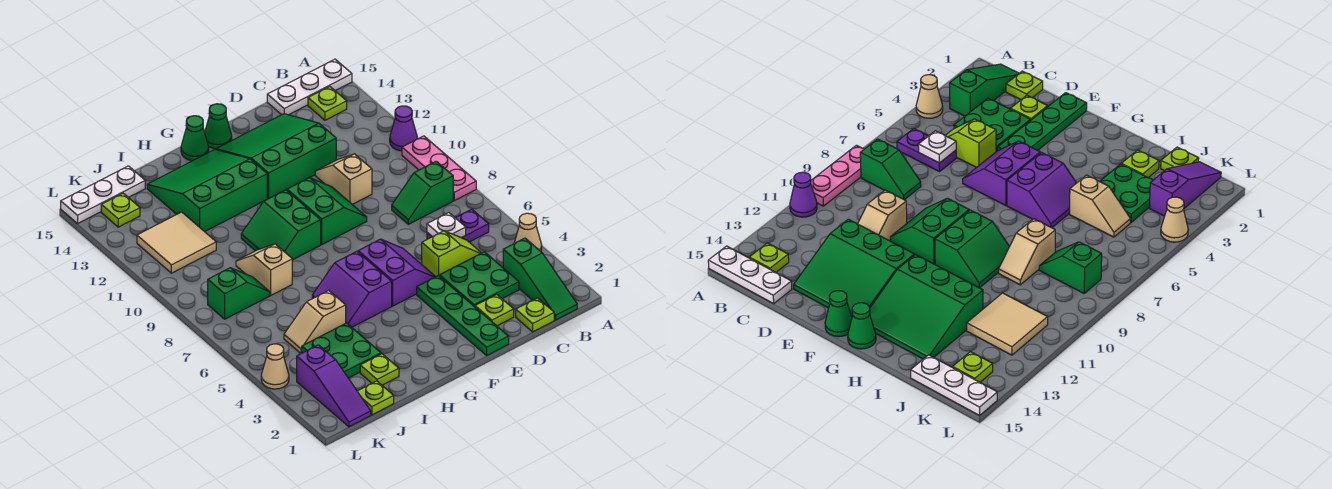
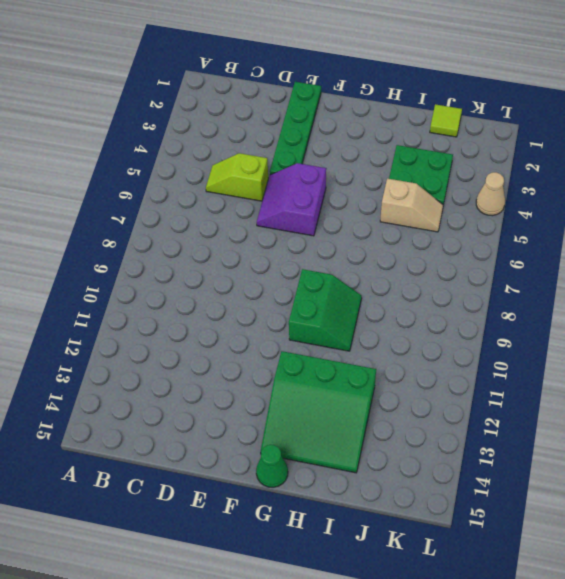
lime 1x1 tile [430,104,462,137] -> lime 1x1 plate [357,381,394,415]
none -> tan 1x1 cone [515,213,542,251]
none -> pink 1x3 plate [402,136,476,201]
none -> purple 1x1 cone [390,106,417,151]
none -> white 1x3 plate [267,59,352,115]

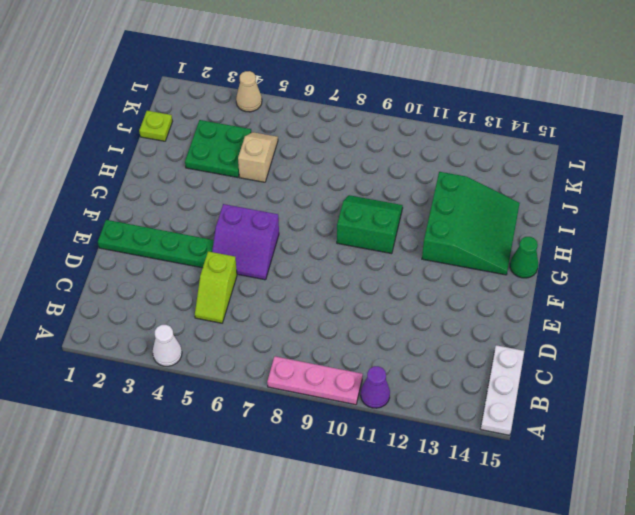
white 1x1 cone [153,325,182,366] -> tan 1x1 cone [515,213,542,251]
none -> green 1x3 slope [503,238,577,320]
none -> purple 1x2 plate [427,209,489,242]
none -> green 1x2 slope [392,161,453,224]
none -> lime 1x1 plate [308,87,347,120]

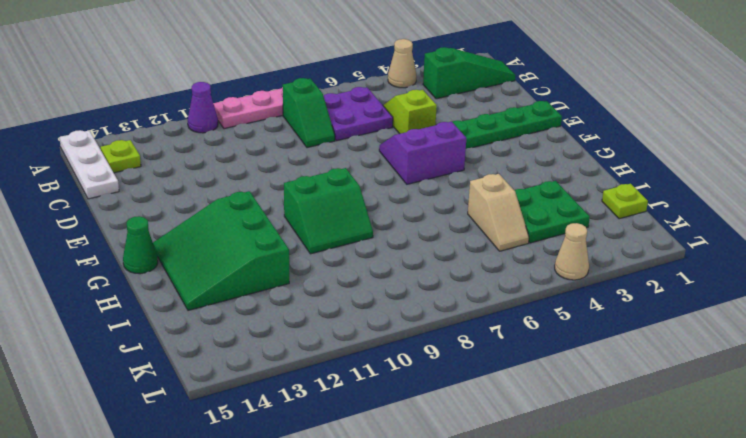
purple 2x2 plate [324,87,393,141] -> purple 1x2 plate [427,209,489,242]
none -> lime 1x1 plate [516,298,554,332]
none -> green 2x2 plate [440,252,519,307]
none -> lime 1x1 plate [475,295,514,326]
none -> tan 1x2 slope [315,154,372,204]

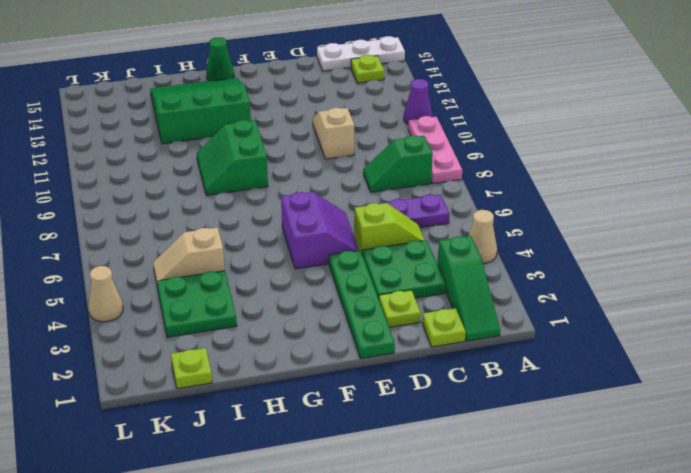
none -> green 3x3 slope [216,114,336,199]
none -> green 2x2 slope [287,178,367,244]
none -> green 1x1 cone [205,104,232,149]
none -> purple 2x2 slope [312,251,392,327]

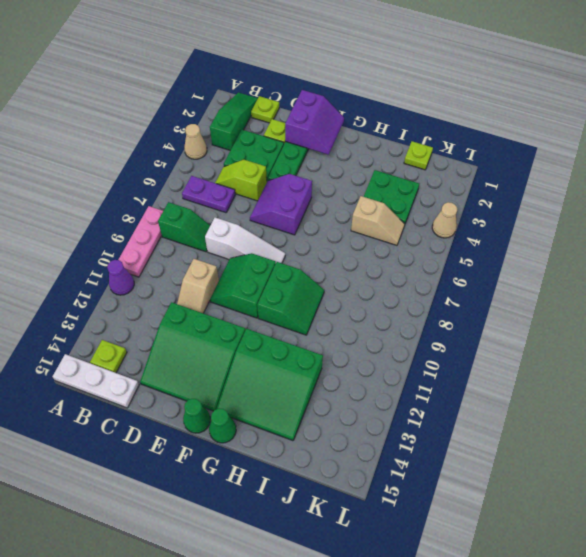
white 1x3 slope [205,218,285,263] -> none
purple 2x2 slope [285,90,344,155] -> purple 2x2 slope moved to [312,251,392,327]
none -> lime 1x1 plate [360,354,399,385]
none -> tan 1x2 slope [236,244,292,295]
none -> green 1x2 slope [208,268,270,319]
none -> tan 2x2 tile [137,212,216,273]

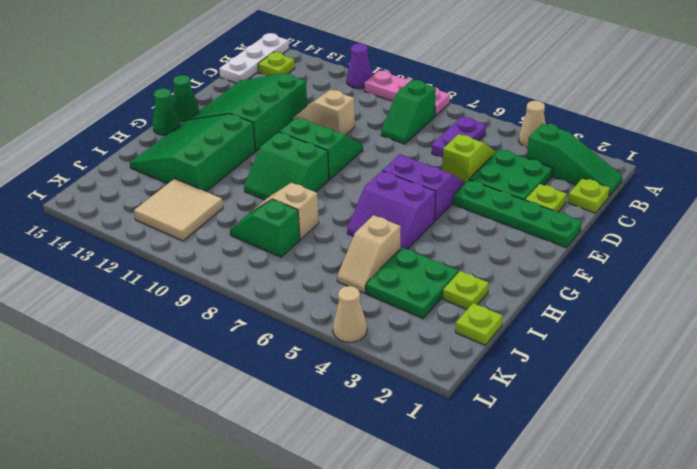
green 1x2 slope [230,199,300,257] -> green 1x2 slope turned to [208,268,270,319]
none -> white 1x3 plate [61,166,145,224]
none -> purple 1x3 slope [297,345,371,427]
none -> lime 1x1 plate [101,193,140,227]
none -> white 1x1 plate [427,213,466,238]

